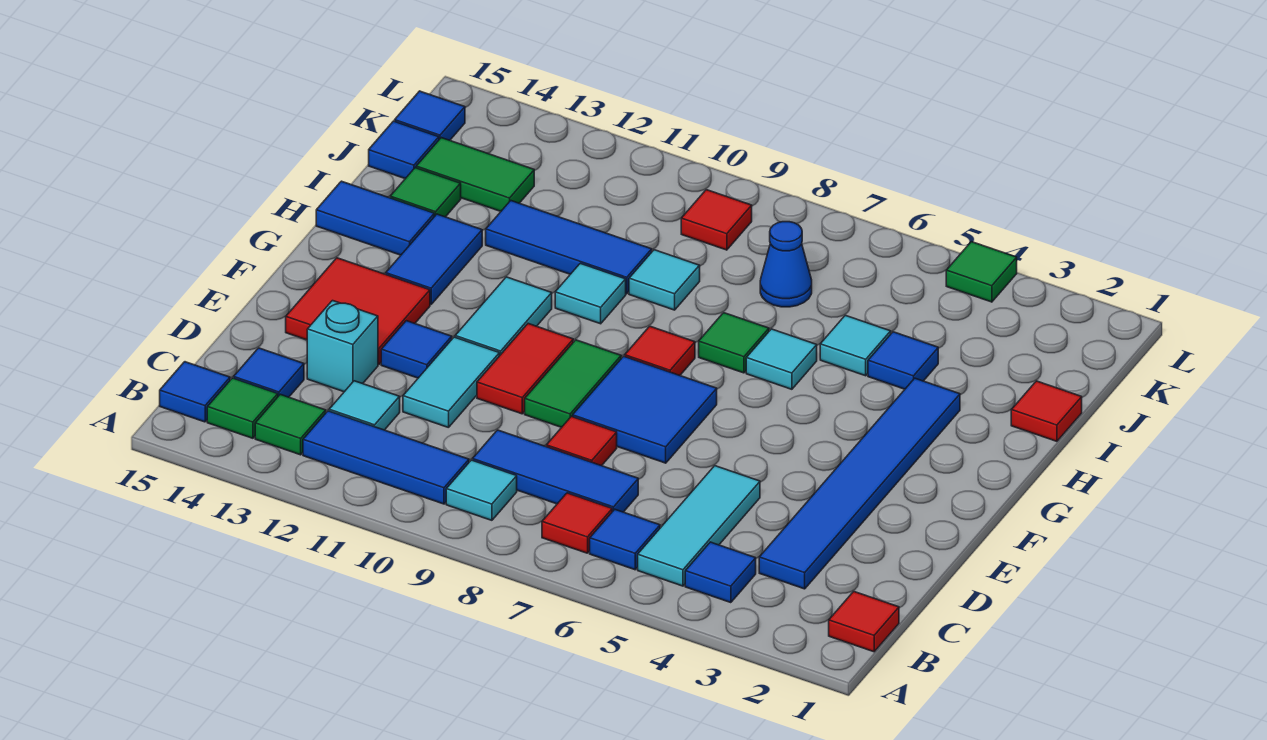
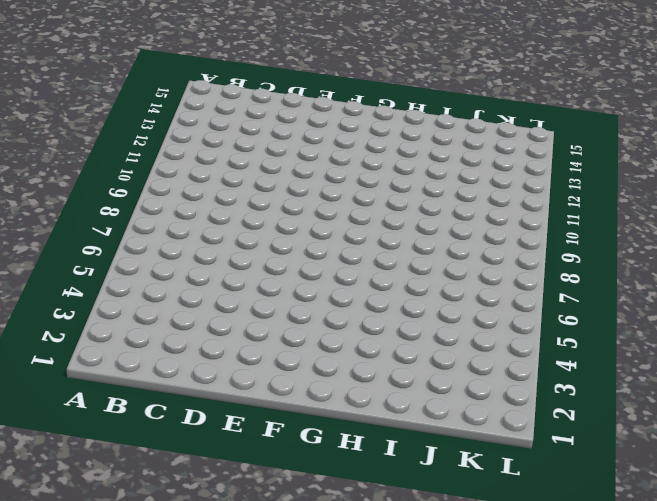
none -> red 1x1 tile [829,591,899,652]
none -> blue 1x1 tile [685,542,756,603]
none -> cyan 1x3 tile [638,466,760,586]
none -> blue 1x1 tile [590,509,660,570]

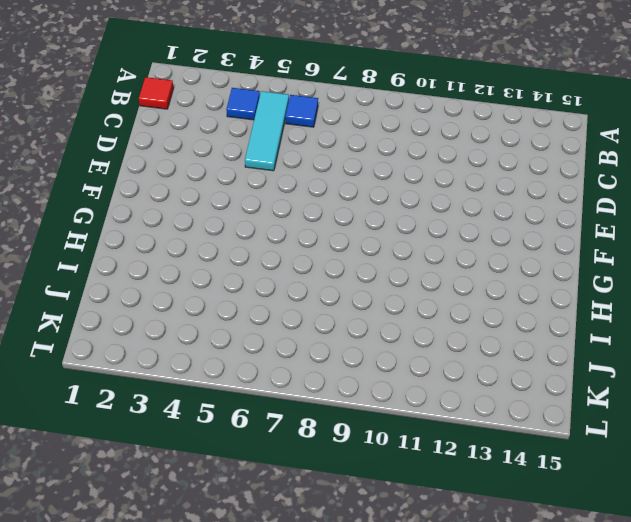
none -> red 1x1 tile [542,493,612,553]
none -> cyan 1x1 tile [446,460,517,520]
none -> blue 1x3 tile [303,411,469,504]
none -> green 1x1 tile [255,394,326,455]

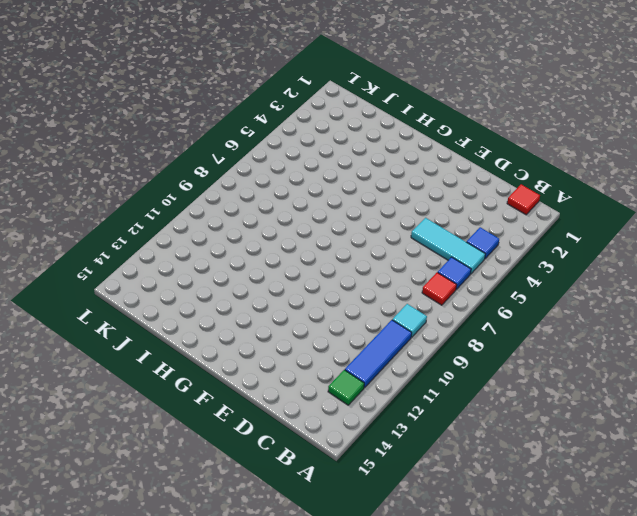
none -> green 1x1 tile [207,378,278,438]
none -> blue 1x1 tile [160,362,230,422]
none -> blue 1x6 tile [759,378,960,589]
none -> blue 1x3 tile [473,430,638,512]

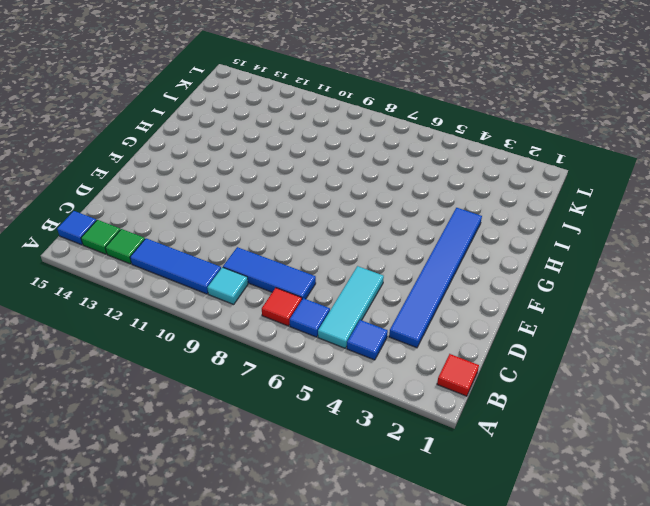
none -> cyan 1x1 tile [329,381,400,430]
none -> blue 1x1 tile [234,348,304,397]
none -> red 1x1 tile [546,416,617,466]
none -> cyan 1x2 tile [403,337,500,428]

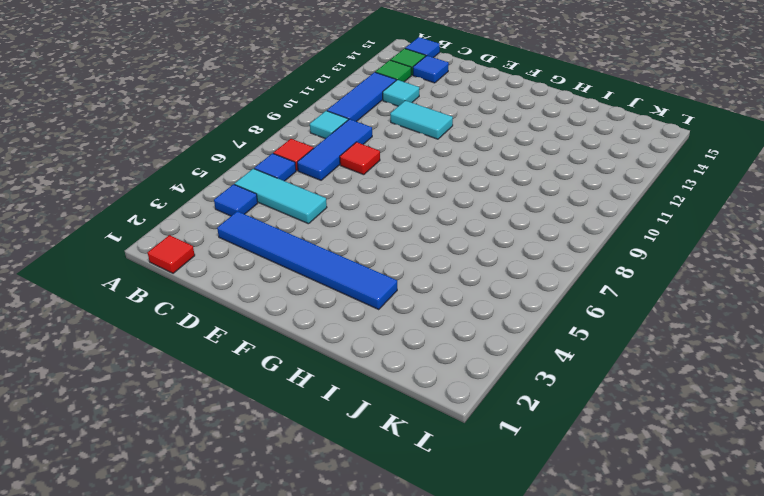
none -> cyan 1x1 brick [307,301,378,392]
none -> blue 2x2 tile [573,356,717,463]
none -> green 1x2 tile [525,340,621,427]
none -> red 1x2 tile [477,324,573,414]

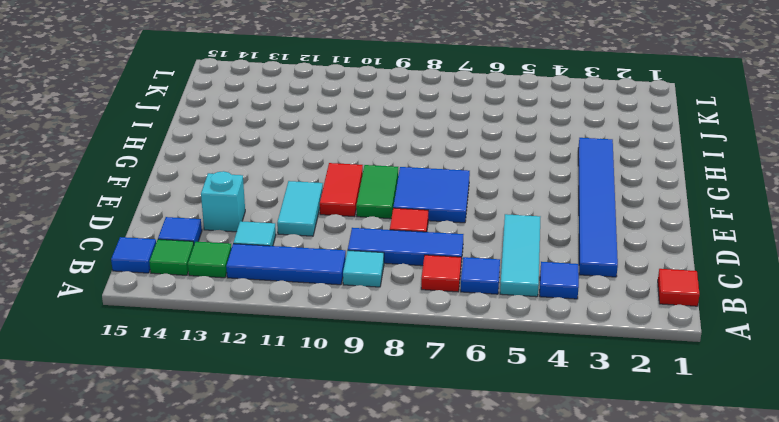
none -> blue 1x1 tile [381,321,452,378]
none -> red 2x2 tile [286,258,430,365]
none -> cyan 1x2 tile [455,277,552,355]
none -> red 1x1 tile [625,326,695,375]

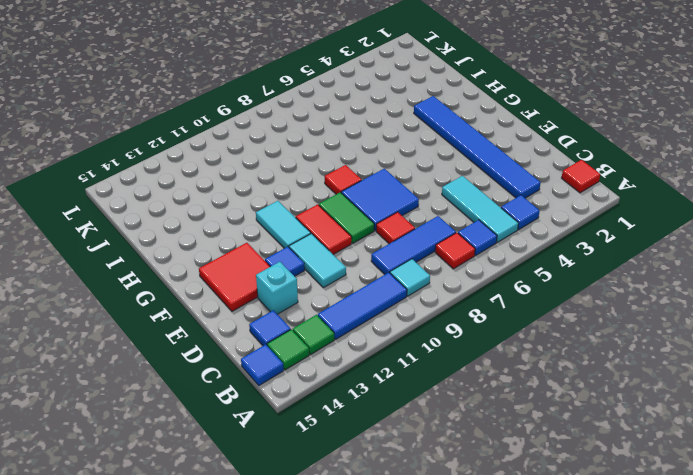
none -> cyan 1x1 tile [329,381,400,430]
none -> blue 1x2 tile [386,214,482,304]
none -> cyan 1x1 tile [746,329,817,389]
none -> green 1x1 tile [699,313,769,373]

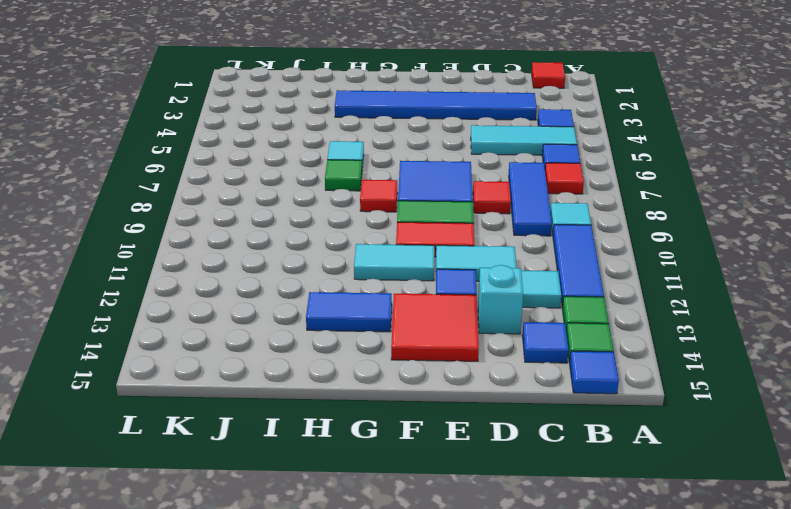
none -> cyan 1x1 tile [555,263,626,324]
none -> blue 1x2 tile [316,181,434,255]
none -> red 1x1 tile [1011,381,1082,441]
none -> blue 1x1 tile [868,332,938,389]

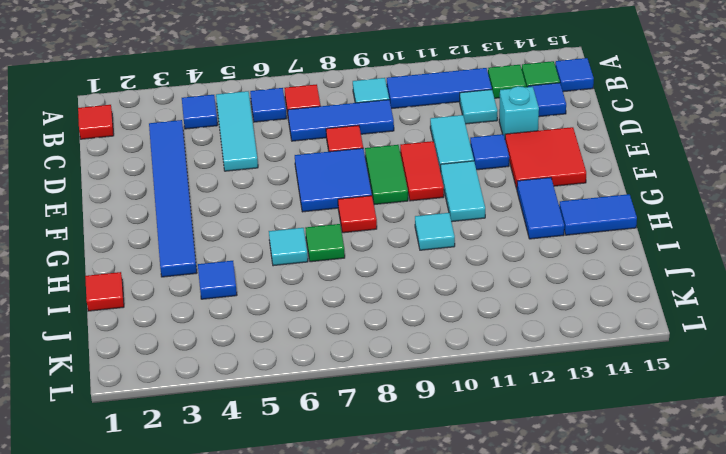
none -> cyan 1x1 tile [820,315,891,376]
none -> cyan 1x1 tile [629,250,700,310]
none -> blue 1x3 tile [486,201,652,294]
none -> green 1x1 tile [390,168,461,217]

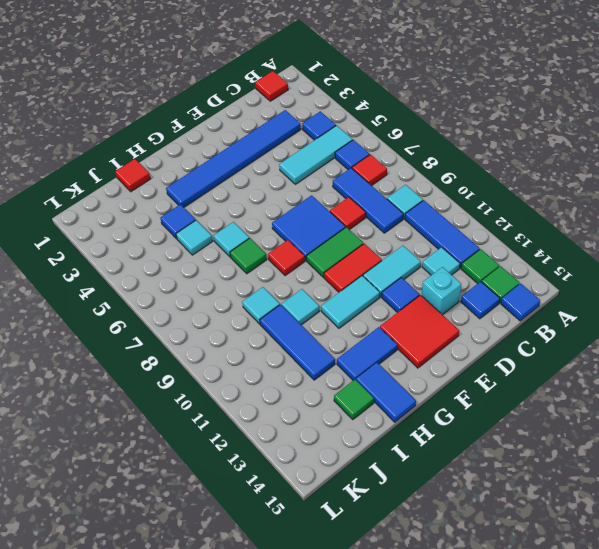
none -> blue 1x1 cone [760,222,812,307]
none -> green 1x2 tile [416,138,534,211]
none -> blue 1x1 tile [369,121,439,179]
none -> red 1x1 tile [681,190,752,250]

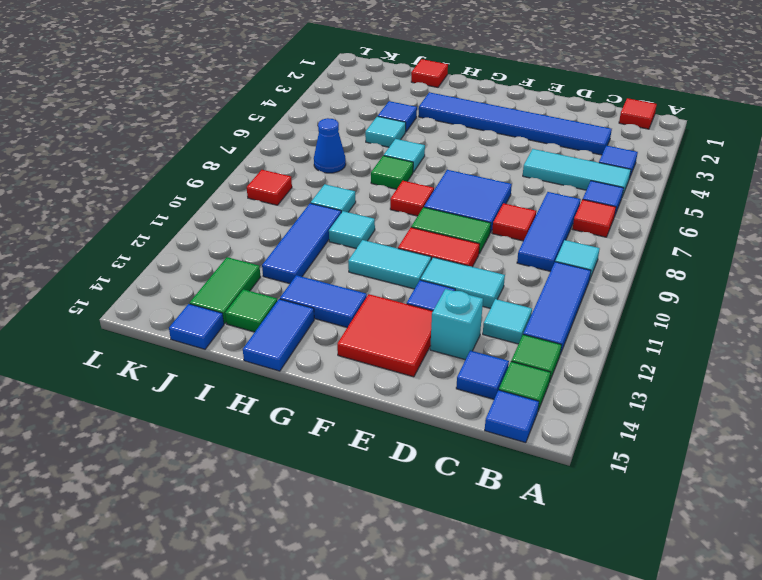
none -> blue 1x1 tile [395,91,465,140]
none -> green 1x1 tile [946,242,1017,302]

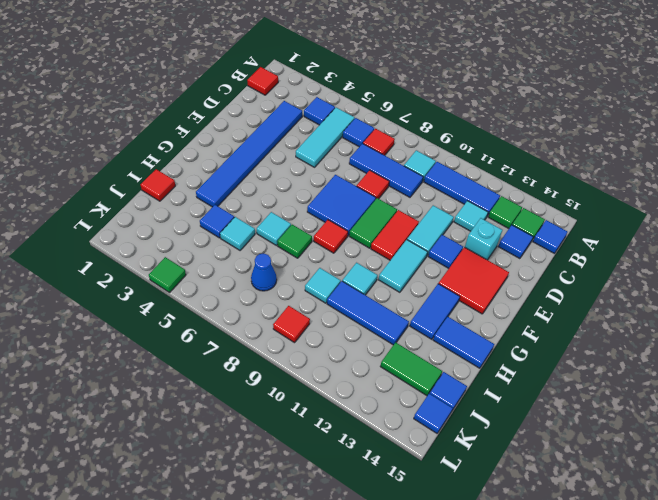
none -> green 1x1 tile [390,168,461,217]

